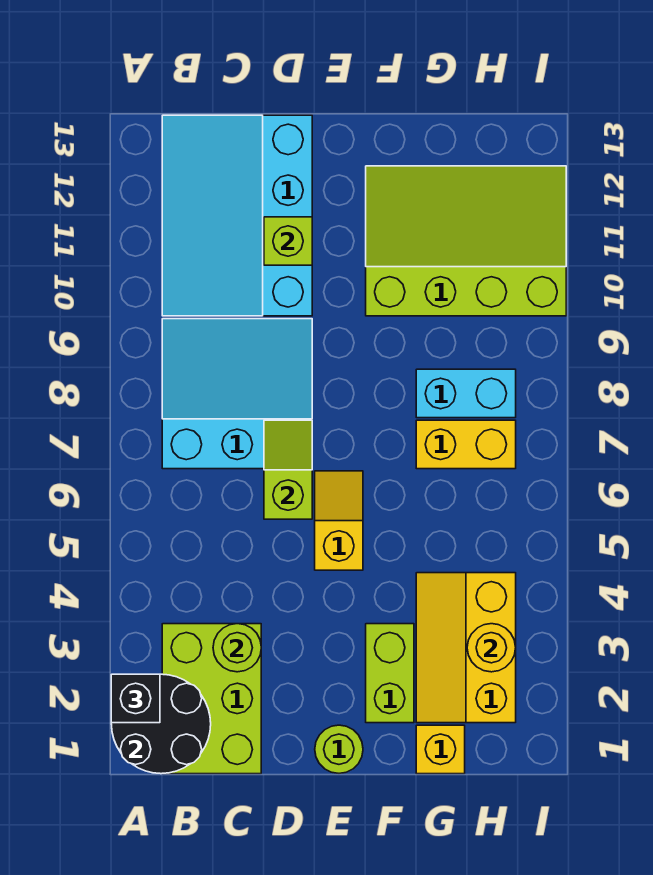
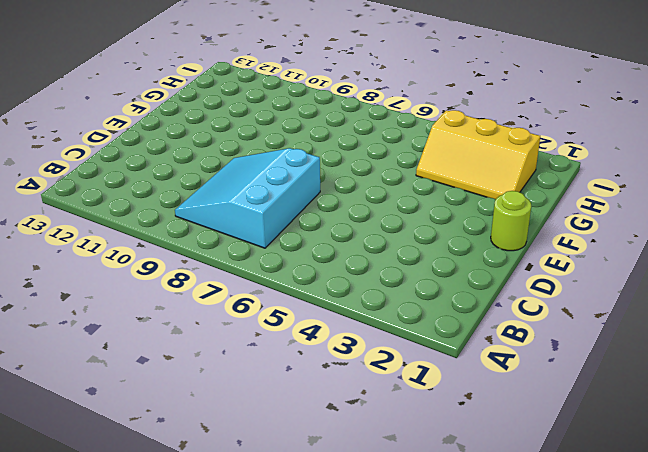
none -> lime 2x3 brick [162,624,261,774]
none -> cyan 3x4 slope [162,115,312,316]
none -> yellow 1x2 slope [315,471,363,570]

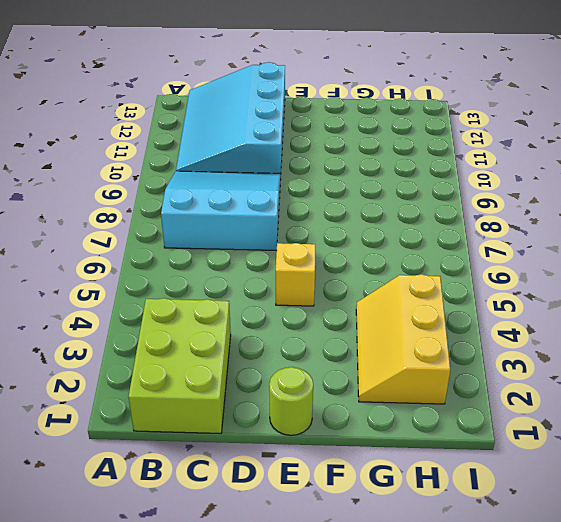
none -> lime 1x2 brick [366,624,414,723]
none -> lime 3x4 slope [366,166,566,316]
none -> yellow 1x1 brick [416,725,465,774]

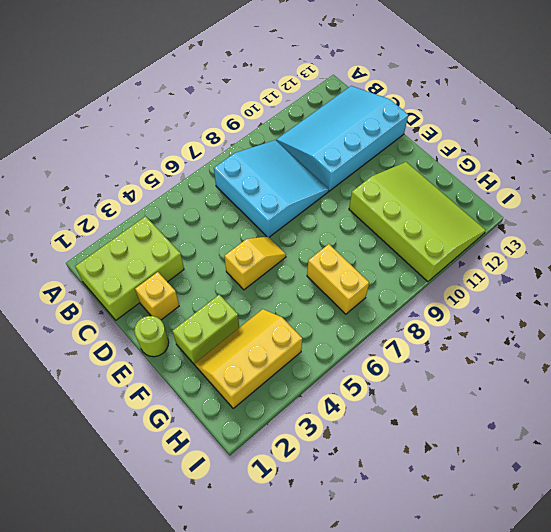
yellow 1x1 brick [135,272,179,320] -> yellow 1x1 brick moved to [416,725,465,774]
none -> cyan 1x2 brick [416,369,516,418]
none -> black 2x2 round brick [111,674,211,774]
none -> lime 1x1 round brick [213,624,261,672]

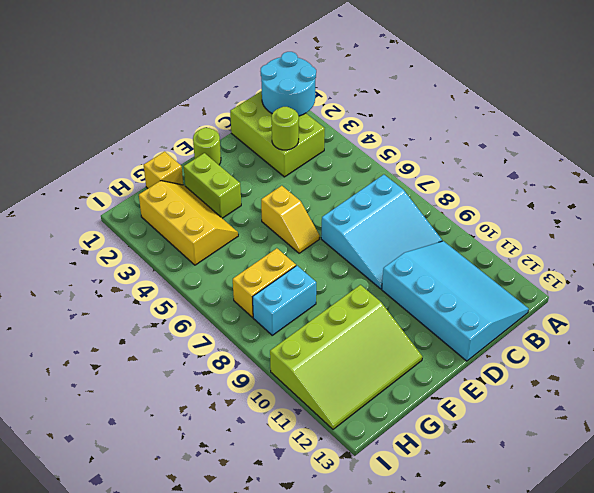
cyan 2x2 round brick [261,52,316,116] -> black 2x2 round brick [111,674,211,774]
none -> lime 1x2 slope [264,420,312,519]
none -> lime 1x1 brick [264,217,312,265]
none -> yellow 1x1 round brick [467,624,516,672]

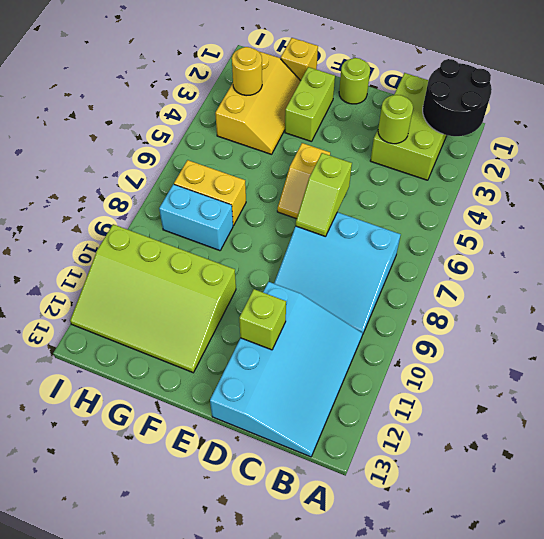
none -> black 1x1 brick [111,674,160,723]

